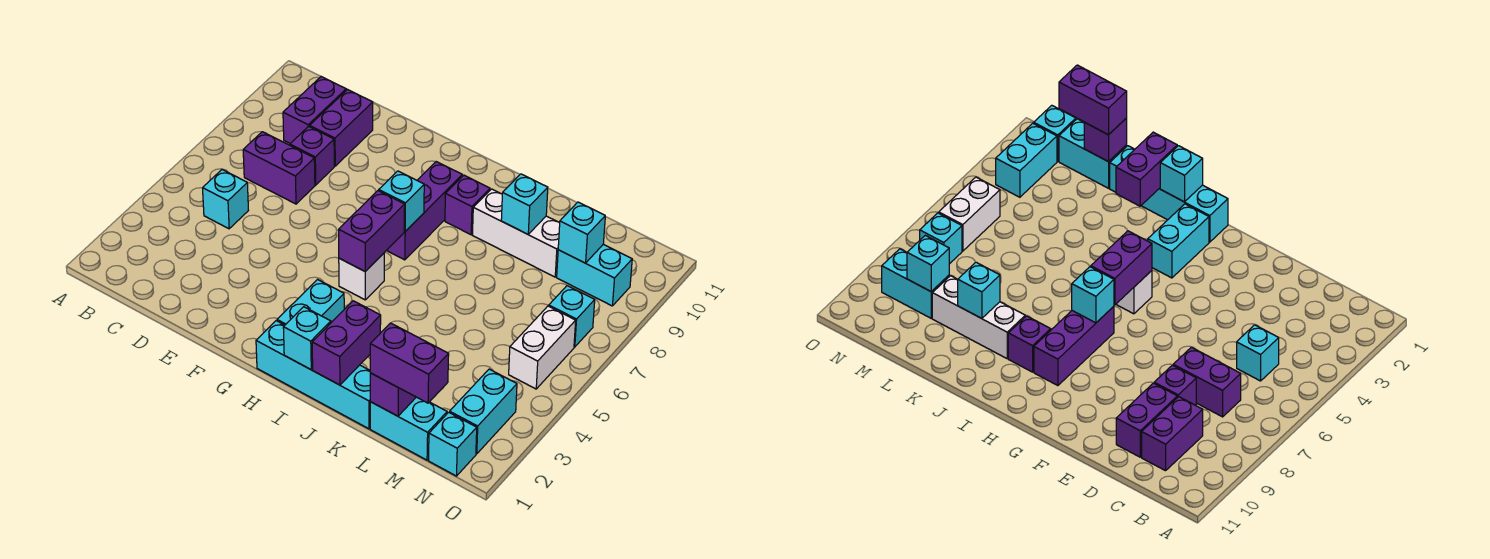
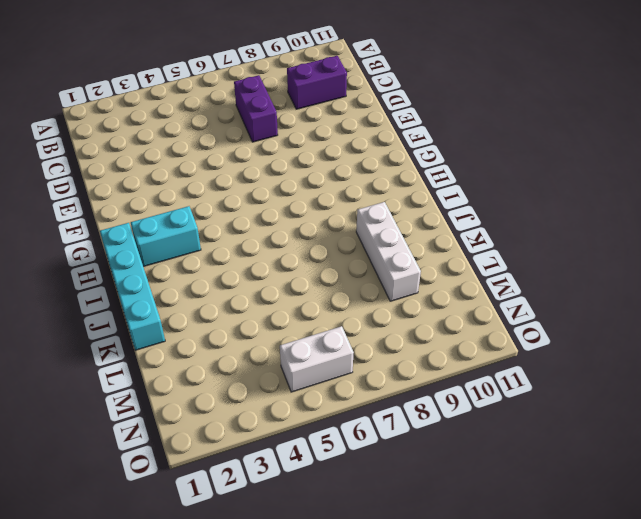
none -> cyan 1x1 brick [203,169,248,229]
none -> purple 1x1 brick [290,126,334,185]
none -> purple 1x2 brick [310,89,373,166]

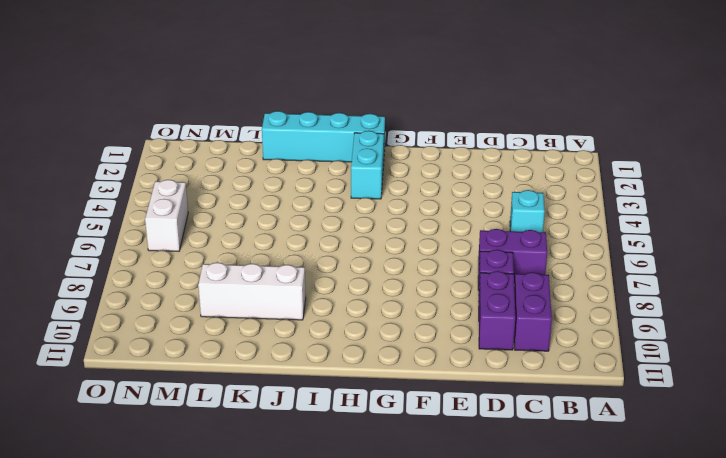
none -> white 1x1 brick [339,253,384,300]
none -> purple 1x3 brick [386,162,462,260]
none -> purple 1x1 brick [445,175,490,235]

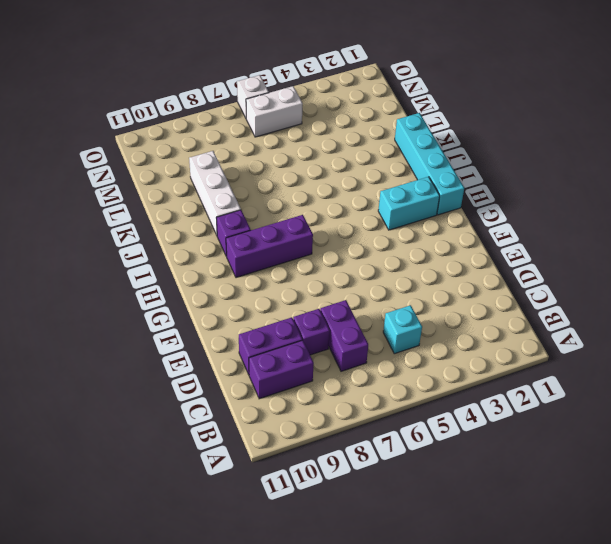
white 1x1 brick [237,75,269,118] -> white 1x1 brick moved to [339,253,384,300]
none -> cyan 1x2 brick [370,397,447,460]
none -> cyan 1x2 brick [557,244,632,306]
none -> cyan 1x1 brick [429,412,477,476]

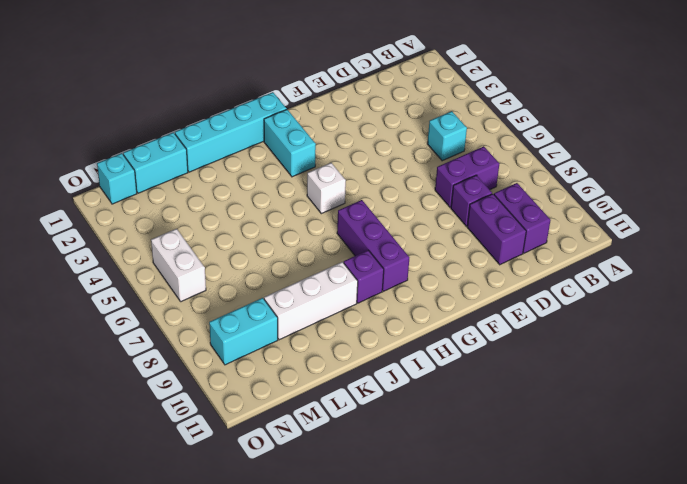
none -> cyan 1x2 brick [450,369,517,454]
none -> cyan 1x1 brick [549,286,595,347]
none -> purple 1x2 brick [338,191,405,272]

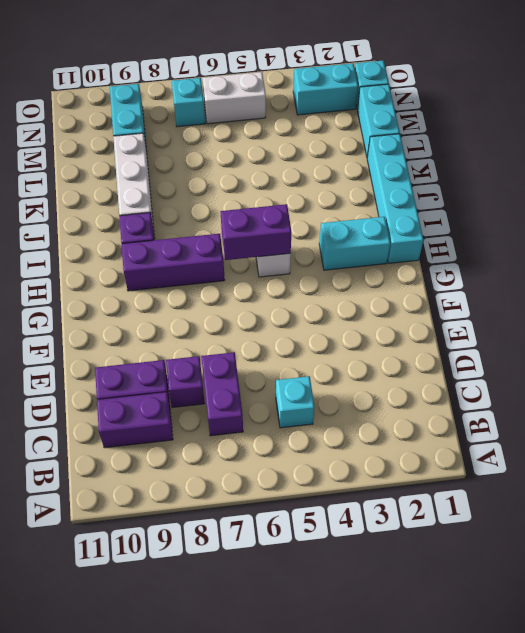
none -> cyan 1x1 brick [379,171,424,231]
none -> cyan 1x1 brick [283,307,331,369]
none -> purple 1x2 brick [312,301,381,385]

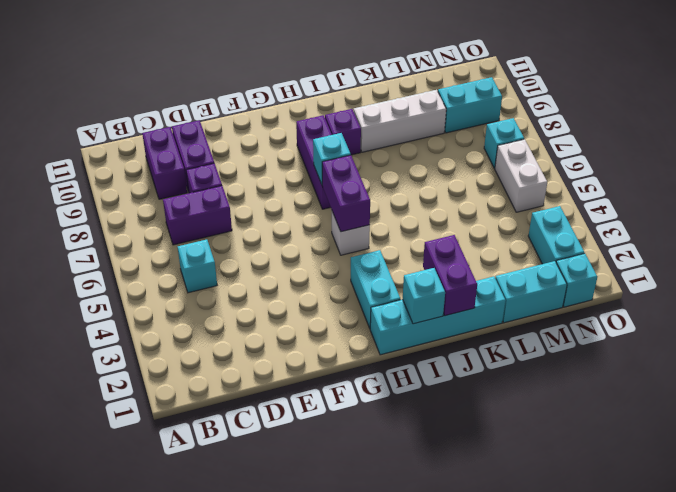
none -> cyan 1x1 brick [501,174,548,234]
none -> purple 1x1 brick [370,373,416,416]
none -> cyan 1x1 brick [558,202,605,263]

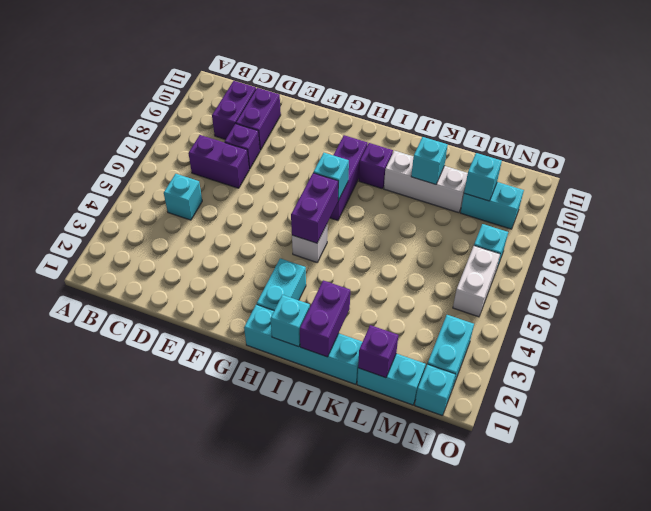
none -> purple 1x2 brick [370,323,449,403]

